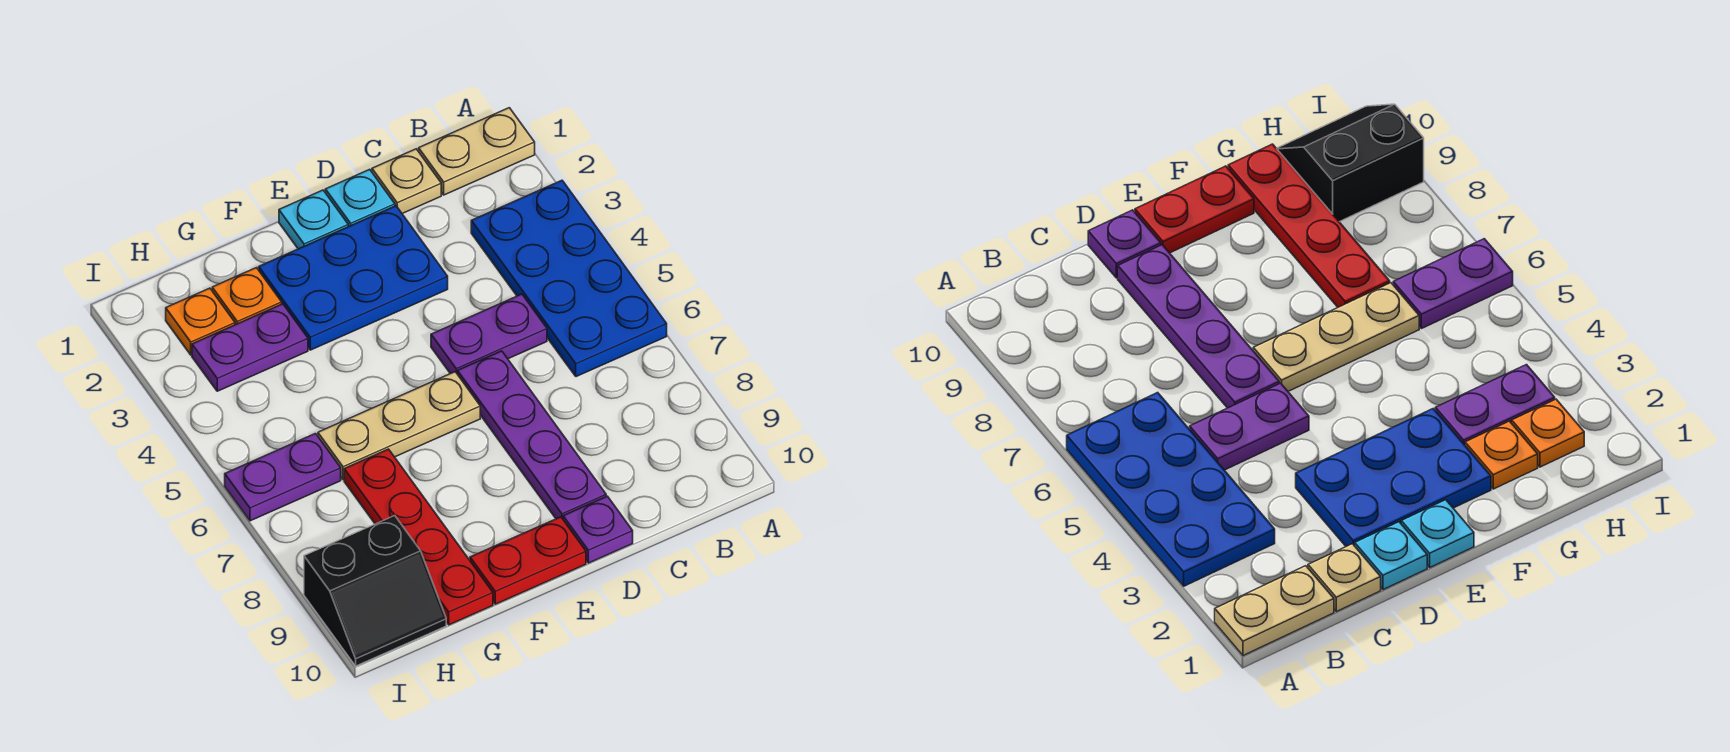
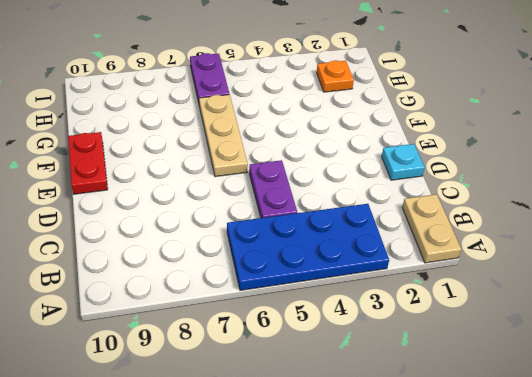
none -> tan 1x1 plate [372,149,441,214]
none -> blue 2x3 plate [259,206,448,350]
none -> purple 1x4 plate [458,351,606,519]

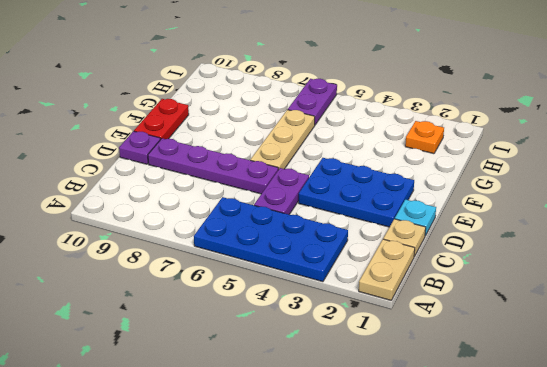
blue 2x3 plate [299,158,414,227] -> blue 2x3 plate turned to [259,206,448,350]
none -> cyan 1x1 plate [279,190,348,249]
none -> orange 1x1 plate [212,268,282,325]
none -> purple 1x2 plate [192,304,308,391]

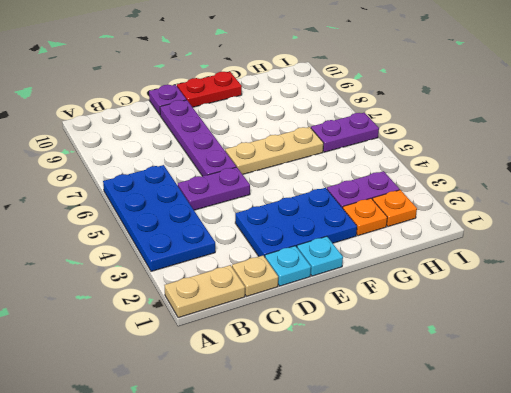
none -> red 1x4 plate [344,449,493,625]
none -> black 2x2 slope [304,516,446,666]

